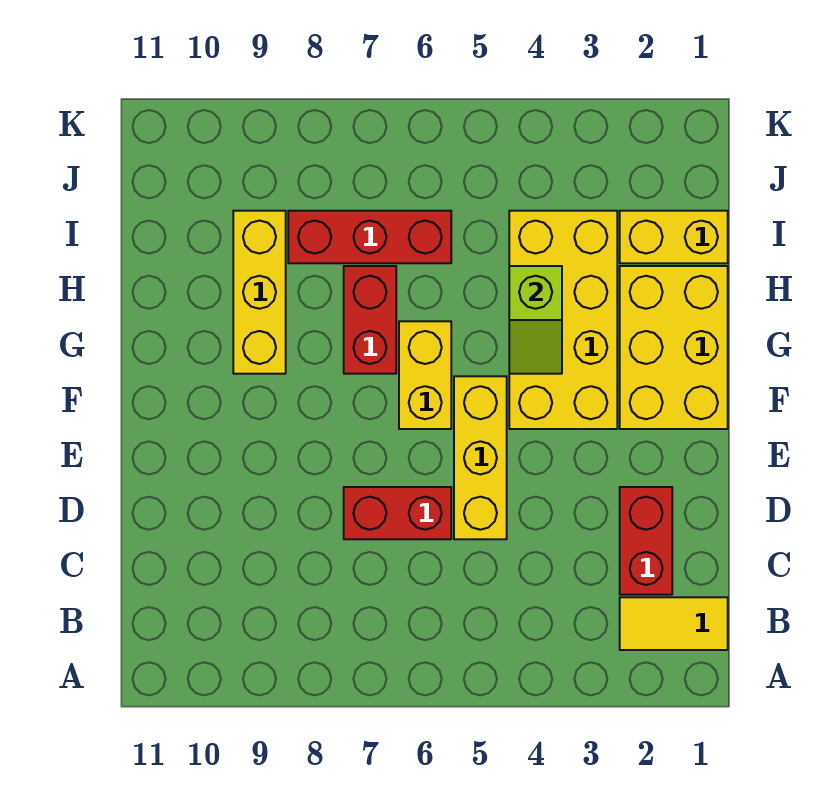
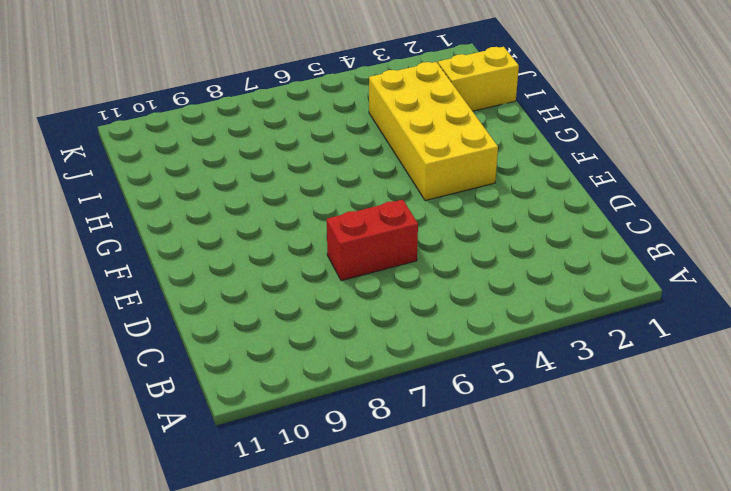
none -> yellow 1x2 tile [620,597,728,650]
none -> red 1x2 brick [620,487,672,595]
none -> yellow 1x3 brick [454,376,507,539]

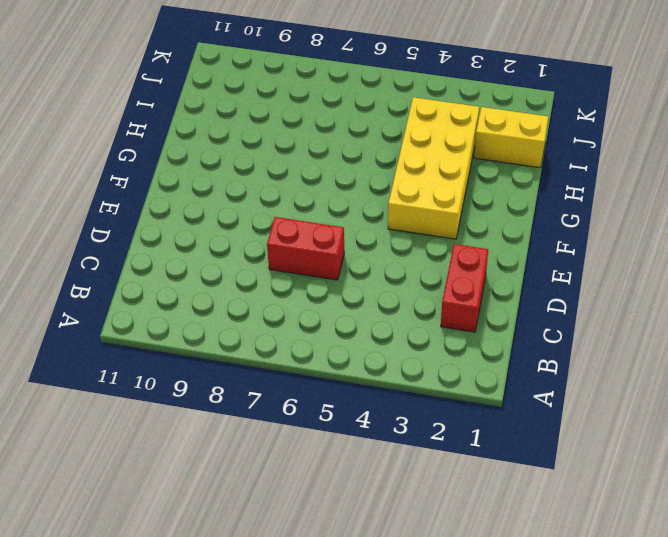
none -> yellow 1x2 tile [620,597,728,650]
none -> yellow 1x3 brick [454,376,507,539]
none -> yellow 2x3 brick [620,266,728,429]

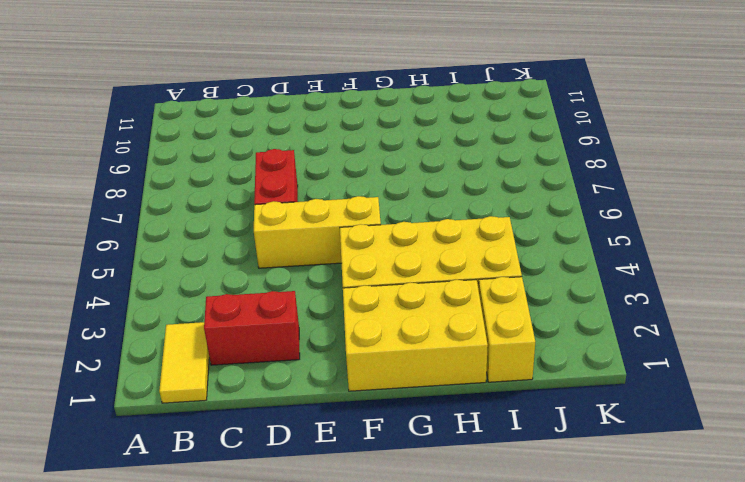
none -> yellow 1x2 brick [399,321,451,429]
none -> red 1x2 brick [344,266,396,374]
none -> yellow 1x3 brick [233,211,286,374]

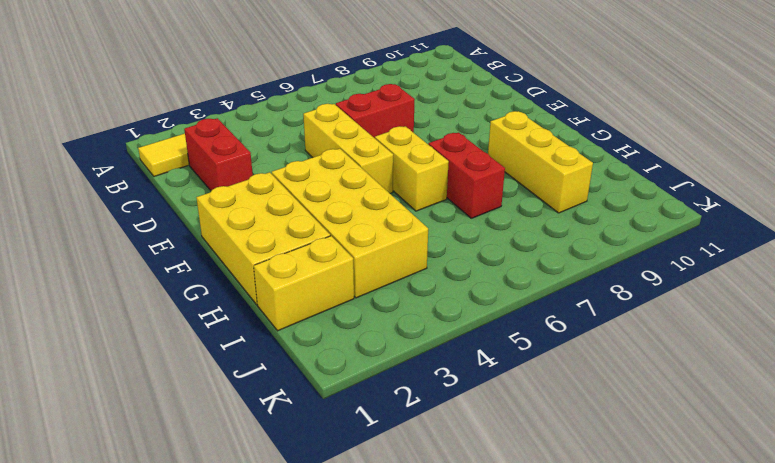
none -> red 1x3 brick [288,211,451,263]
none -> lime 1x2 slope [509,266,562,374]

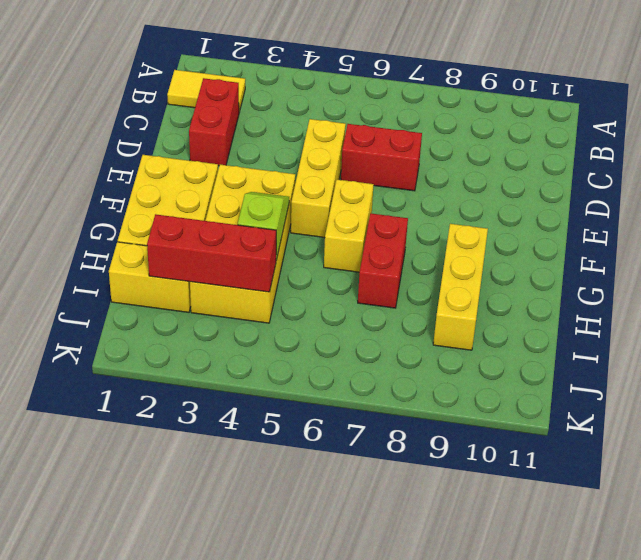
red 1x3 brick [147,214,276,292] -> red 1x3 brick moved to [288,211,451,263]

